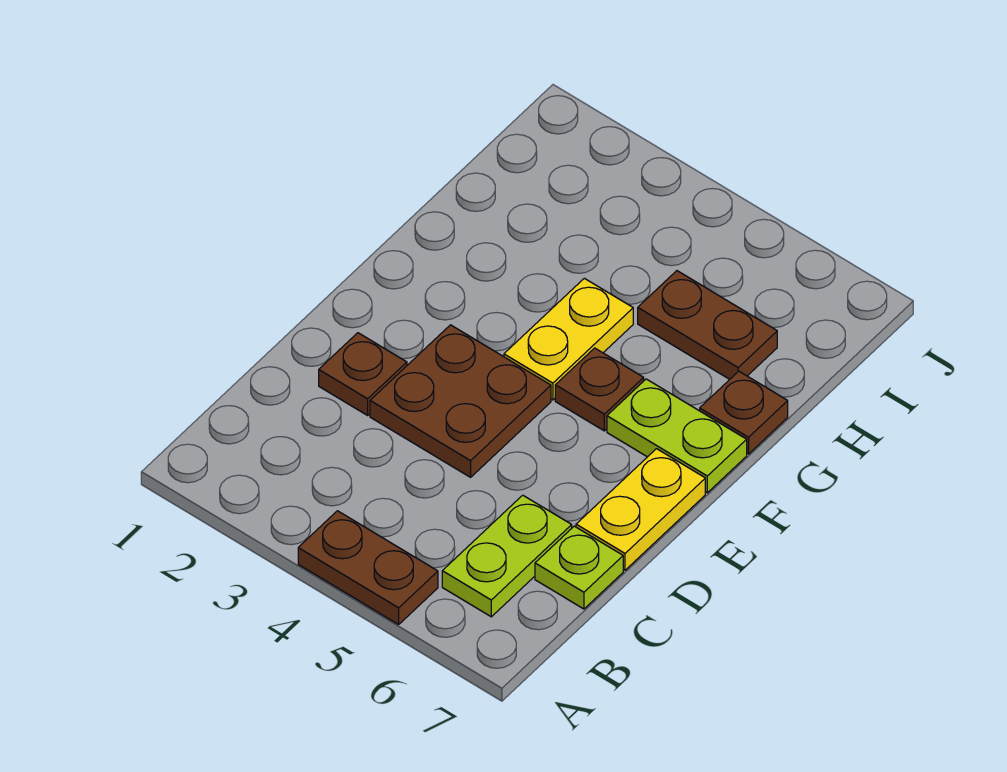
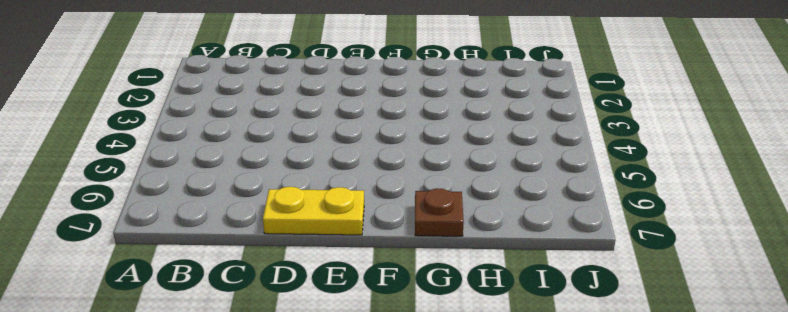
none -> brown 1x2 plate [298,511,438,624]
none -> lime 1x2 plate [442,495,572,617]

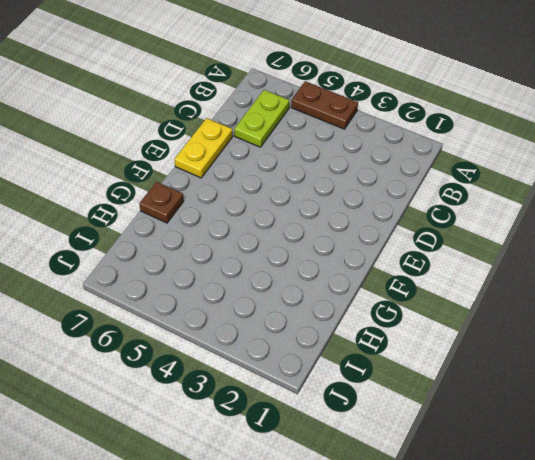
none -> lime 1x1 plate [535,526,623,609]
none -> brown 1x1 plate [319,333,407,415]

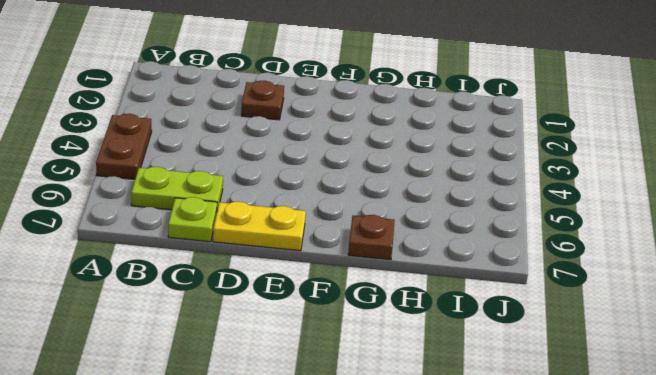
none -> brown 2x2 plate [370,325,551,477]
none -> yellow 1x2 plate [504,278,633,400]

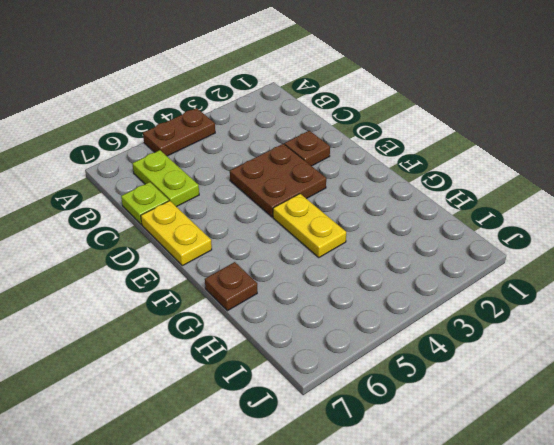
none -> brown 1x1 plate [555,348,644,431]
none -> lime 1x2 plate [607,379,747,493]

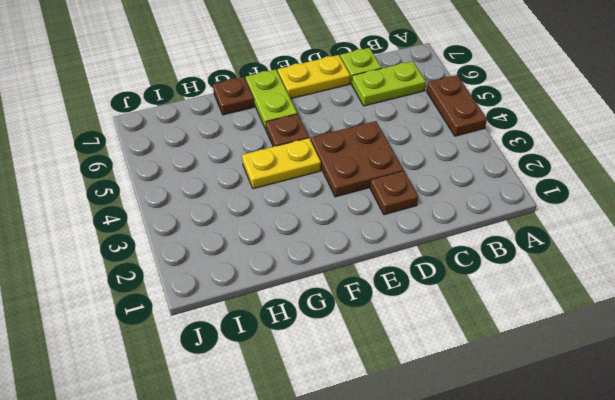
none -> brown 1x2 plate [638,271,777,379]

